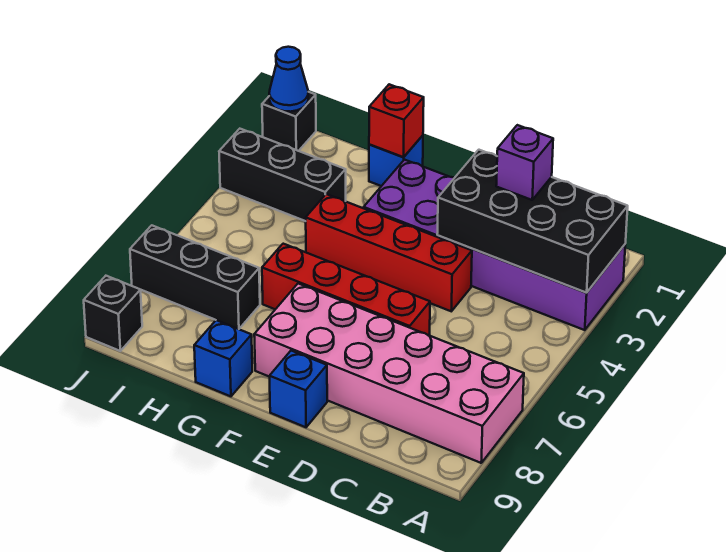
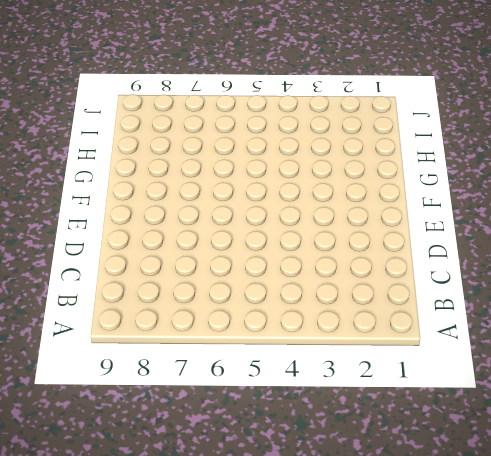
none -> purple 2x6 brick [364,160,625,330]
none -> pink 2x6 brick [254,284,524,463]
none -> red 1x4 brick [306,194,472,311]

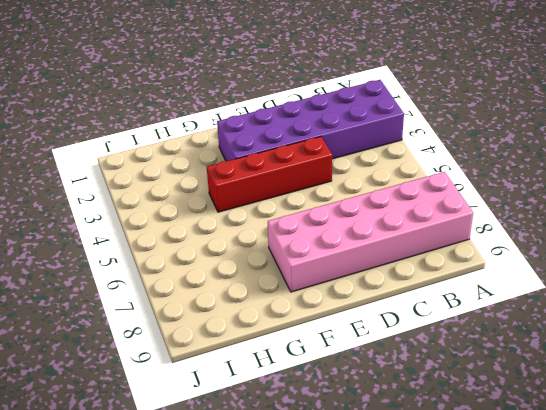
none -> red 1x4 brick [262,244,430,335]
none -> blue 1x1 brick [269,351,327,427]
none -> blue 1x1 brick [369,135,423,186]

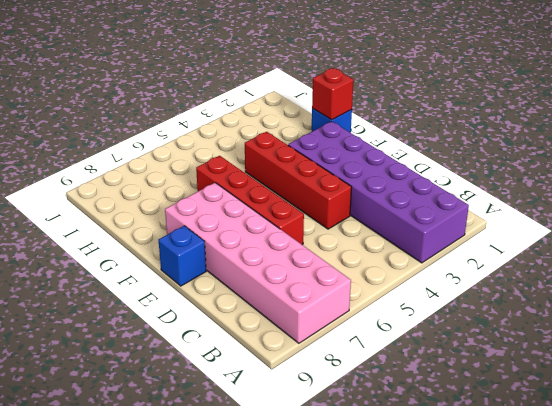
none -> blue 1x1 brick [194,320,252,396]
none -> black 1x3 brick [219,129,346,221]
none -> black 1x3 brick [130,225,260,329]

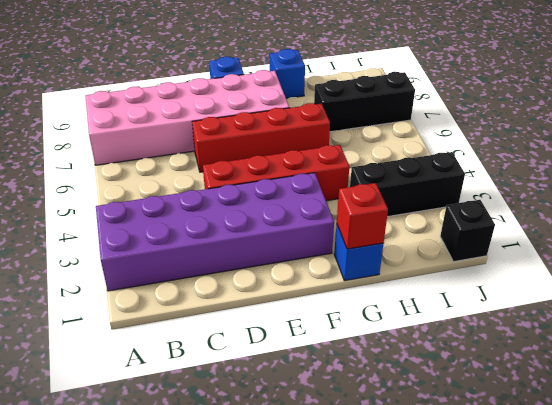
none -> black 1x1 brick [84,276,142,351]
none -> black 2x4 brick [437,150,628,293]
none -> blue 1x1 cone [269,47,308,112]

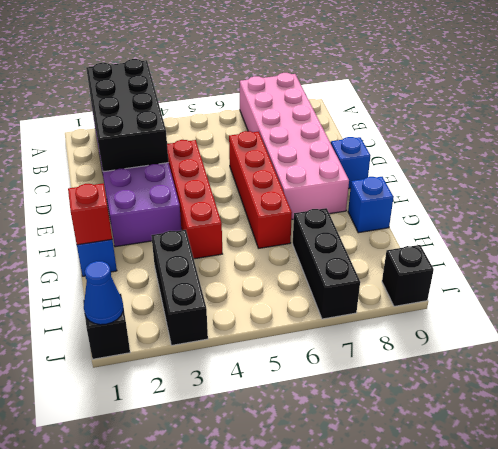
none -> purple 1x1 brick [496,125,553,200]

